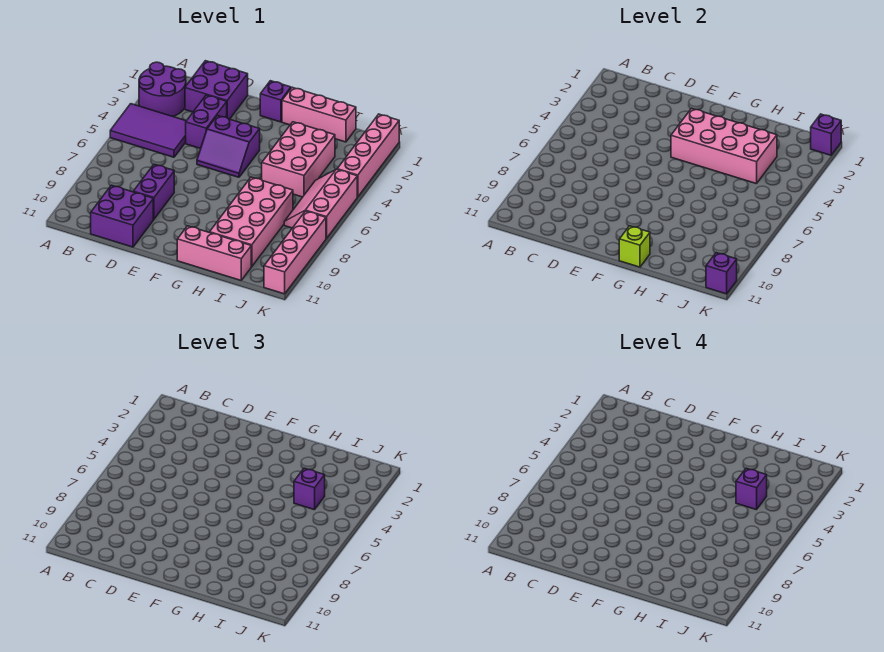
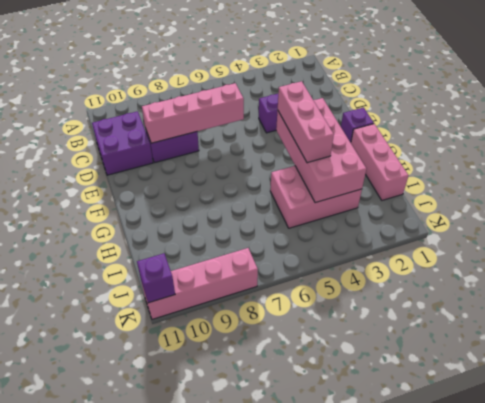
pink 1x4 brick [142,83,244,143] -> pink 1x4 brick moved to [337,114,399,197]
pink 1x3 brick [278,81,334,163] -> pink 1x3 brick moved to [177,226,251,281]
none -> purple 2x2 round brick [139,62,186,116]
none -> purple 2x3 tile [110,104,186,157]
none -> purple 2x2 brick [185,61,248,119]

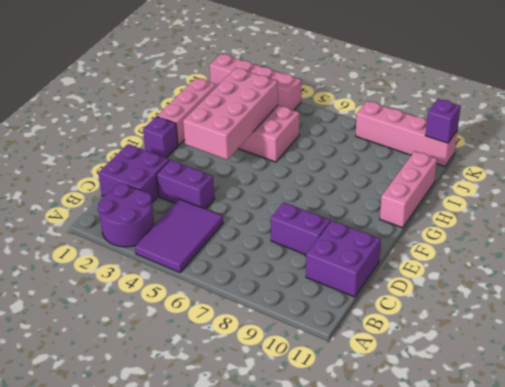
none -> purple 2x2 slope [197,116,260,177]
none -> pink 2x4 brick [210,177,293,267]
none -> pink 2x3 slope [284,169,357,239]

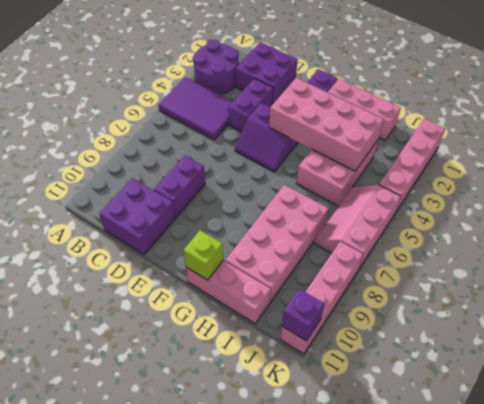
none -> purple 1x1 brick [811,114,841,155]
none -> purple 1x1 brick [294,468,325,510]
none -> purple 1x1 brick [736,468,767,510]

